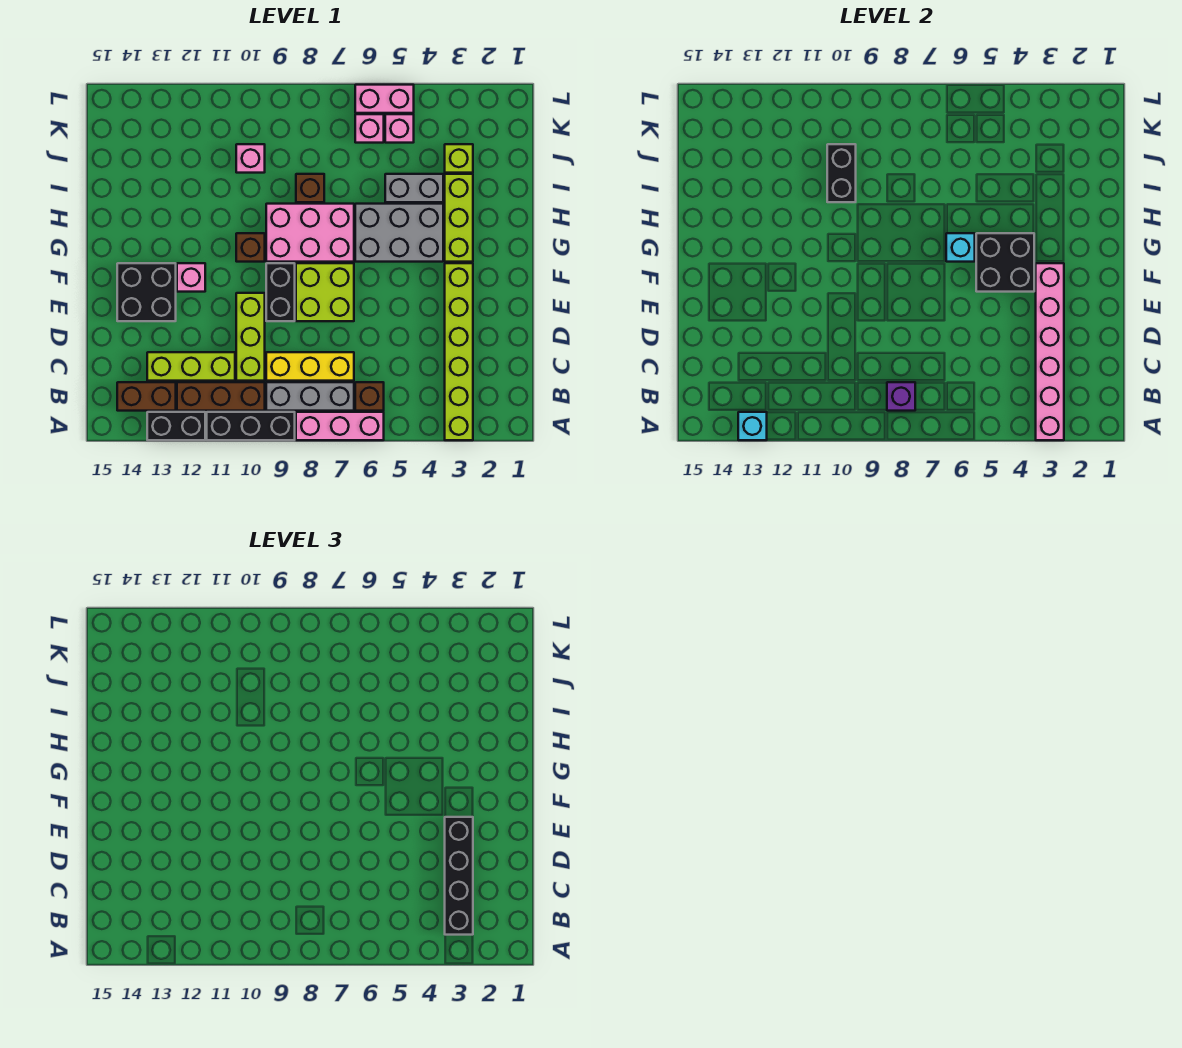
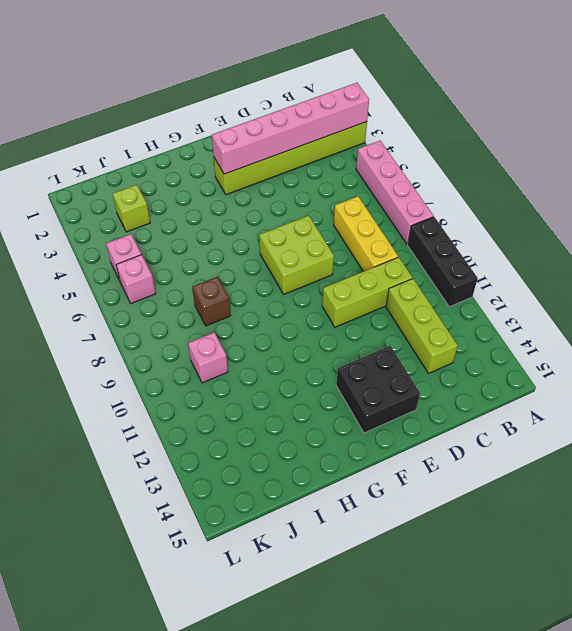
pink 1x4 brick [356,141,433,245] -> pink 1x3 brick [296,412,384,440]
none -> black 1x2 brick [147,412,205,440]
none -> brown 1x1 brick [355,382,384,411]
none -> grey 1x3 brick [266,382,354,411]
none -> brown 1x3 brick [177,382,265,411]

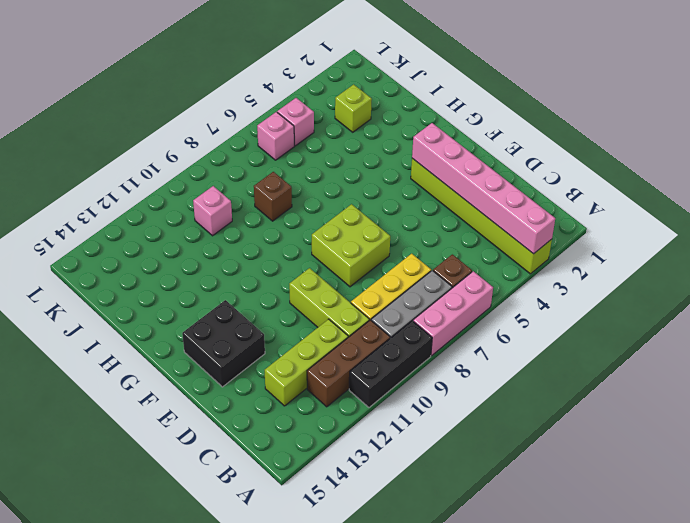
none -> black 1x2 brick [147,412,205,440]
none -> brown 1x2 brick [117,382,176,411]
none -> black 1x2 brick [266,263,295,321]
none -> pink 1x1 brick [177,263,205,292]

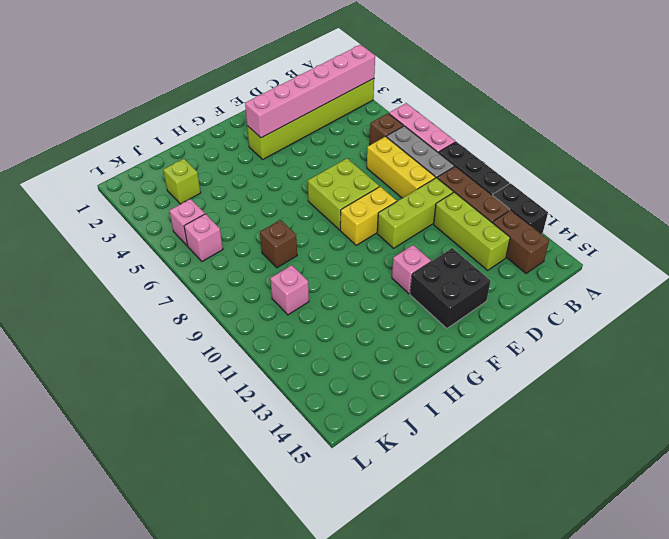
yellow 1x2 brick [340,187,397,245] -> black 1x2 brick [266,263,295,321]
none -> lime 1x3 brick [445,174,473,262]
none -> grey 2x3 brick [355,204,443,262]
none -> pink 2x3 brick [266,204,354,262]
none -> brown 1x1 brick [236,233,265,262]

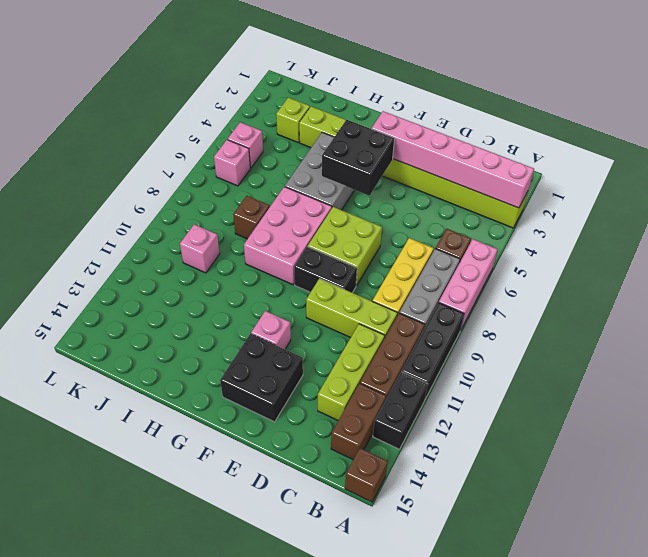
brown 1x1 brick [345,448,388,502] -> brown 1x1 brick moved to [236,233,265,262]
none -> grey 1x2 brick [385,174,443,202]
none -> pink 1x2 brick [355,85,414,113]
none -> cyan 1x1 brick [738,412,767,440]
none -> purple 1x1 brick [887,382,915,411]

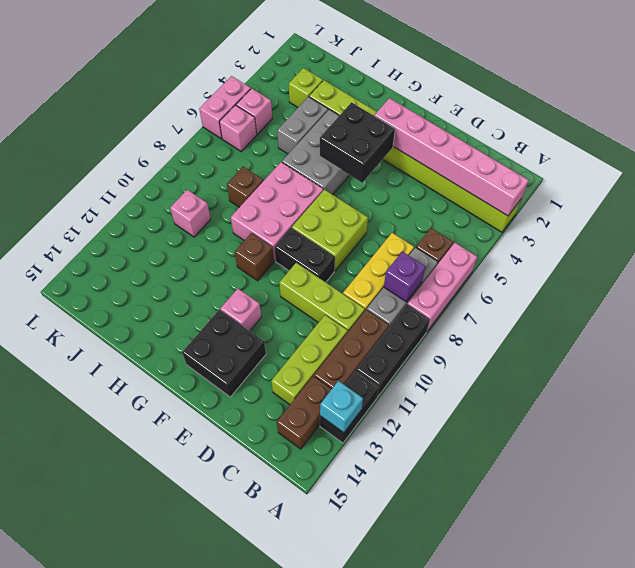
none -> cyan 1x1 brick [946,233,975,262]
none -> black 1x2 brick [827,144,856,202]
none -> black 1x4 brick [445,817,473,935]

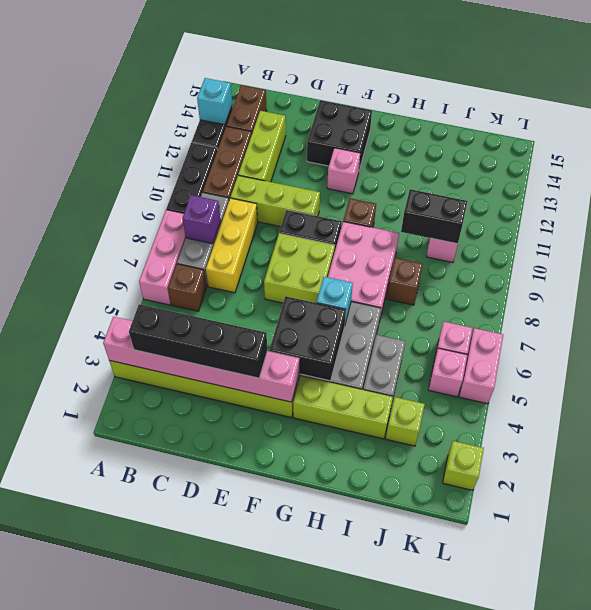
lime 1x1 brick [443,441,484,490] -> none

